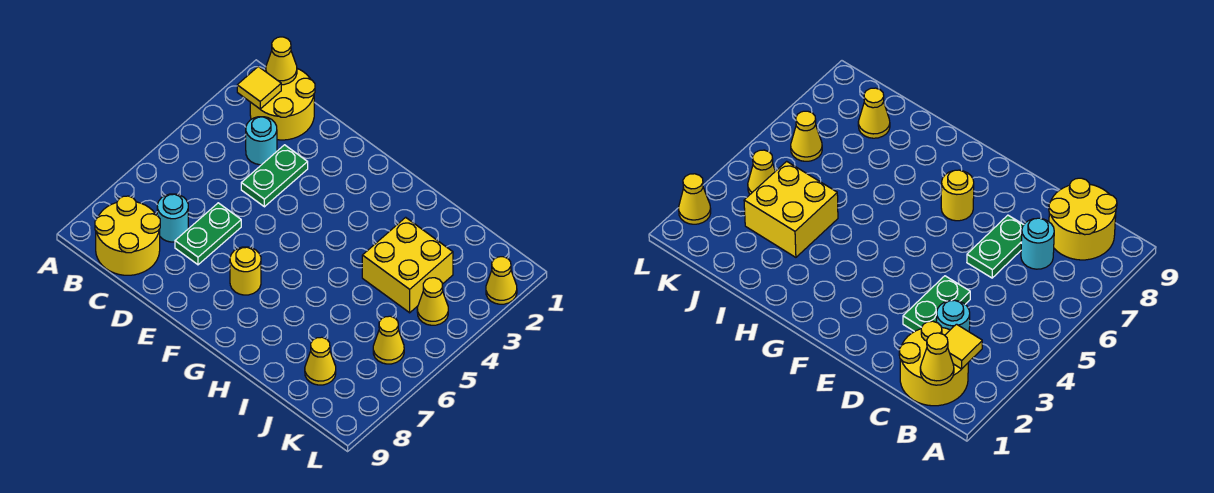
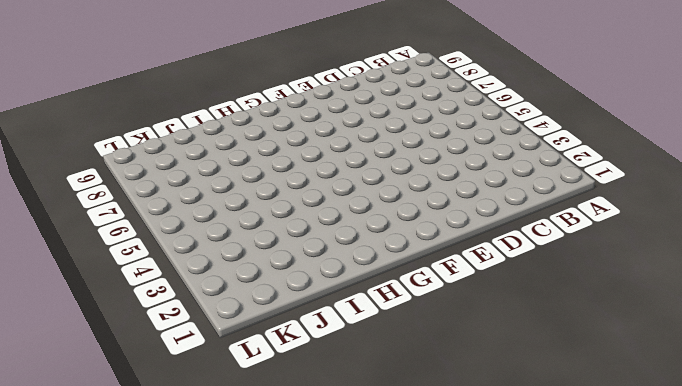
none -> yellow 2x2 round brick [250,69,315,140]
none -> yellow 2x2 round brick [95,196,160,275]
none -> cyan 1x1 round brick [246,117,277,165]

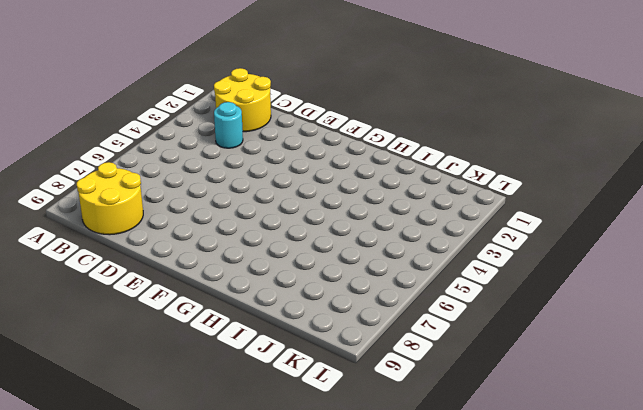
none -> cyan 1x1 round brick [157,194,188,242]
none -> green 1x2 plate [241,145,308,207]
none -> green 1x2 plate [175,203,241,265]

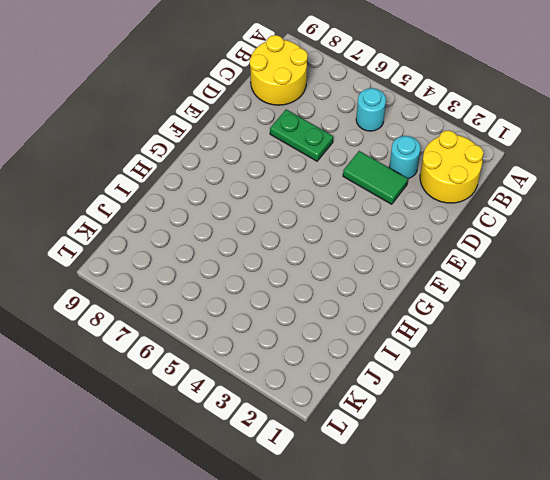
cyan 1x1 round brick [356,88,386,131] -> cyan 1x1 round brick moved to [157,194,188,242]
green 1x2 tile [343,151,408,204] -> green 1x2 plate [241,145,308,207]
none -> yellow 1x1 round brick [230,247,261,295]
none -> yellow 2x2 brick [362,217,453,313]
none -> yellow 1x1 cone [305,337,336,385]

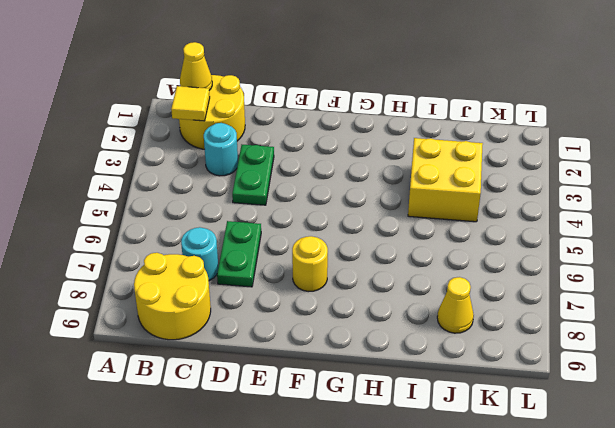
none -> yellow 1x1 cone [417,278,448,325]
none -> yellow 1x1 cone [373,316,404,364]
none -> yellow 1x1 cone [486,257,517,304]

